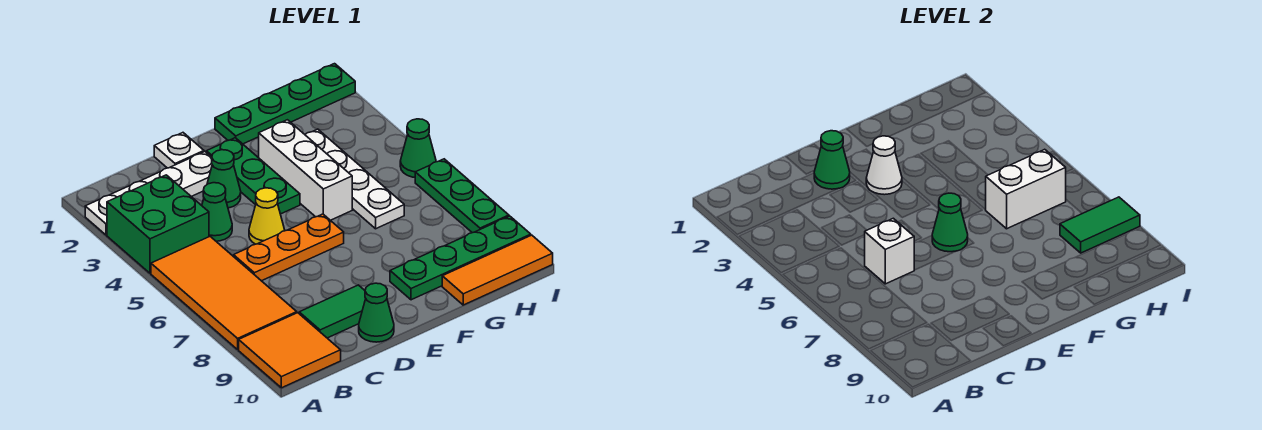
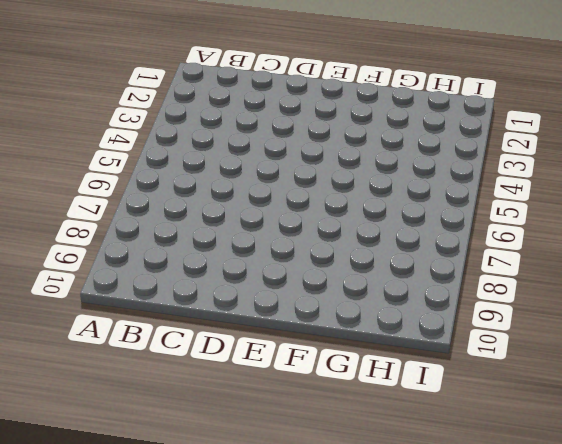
none -> white 1x4 plate [85,152,212,235]
none -> green 2x2 brick [107,175,209,273]
none -> orange 2x4 tile [151,237,297,349]

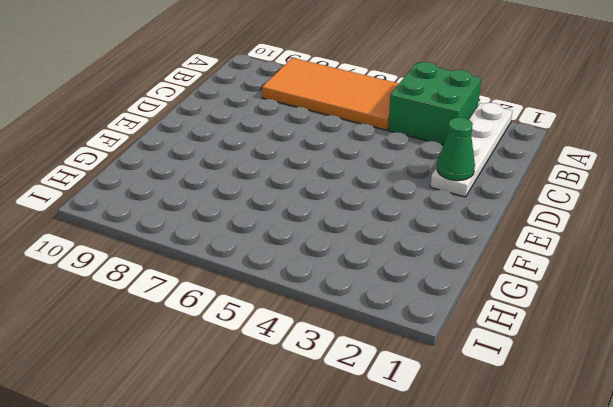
none -> orange 2x2 tile [239,313,341,388]
none -> green 1x1 cone [202,183,232,241]
none -> orange 1x3 plate [234,214,344,281]

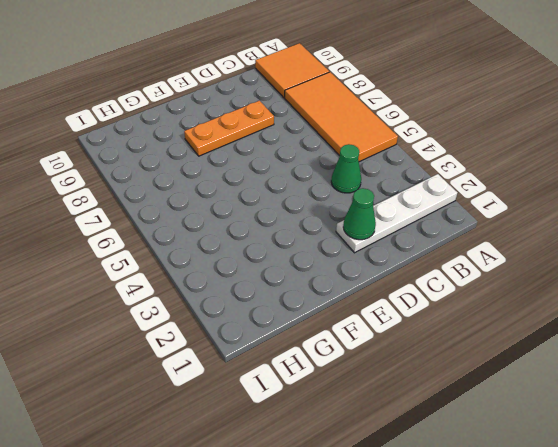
orange 1x3 plate [184,101,274,156] -> orange 1x3 plate moved to [234,214,344,281]
none -> green 2x2 brick [107,175,209,273]
none -> green 1x2 tile [299,285,366,338]
none -> white 1x1 plate [154,133,204,168]

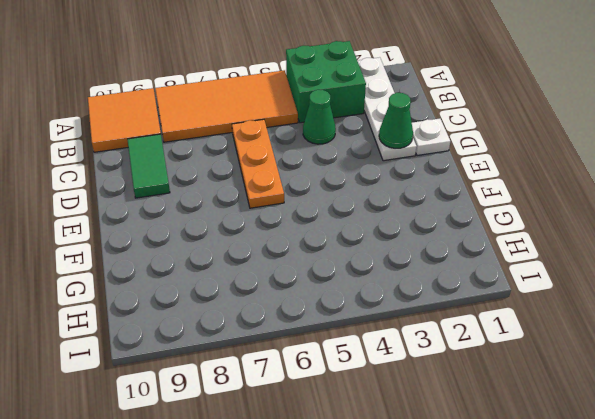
none -> green 1x1 cone [207,150,241,208]
none -> yellow 1x1 cone [249,188,285,244]
none -> green 1x1 cone [359,283,394,342]

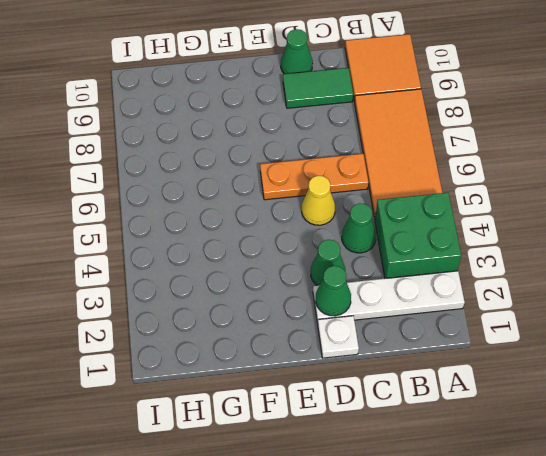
none -> green 1x3 plate [206,138,300,214]
none -> green 1x4 plate [215,64,355,144]
none -> white 1x3 brick [258,120,352,220]

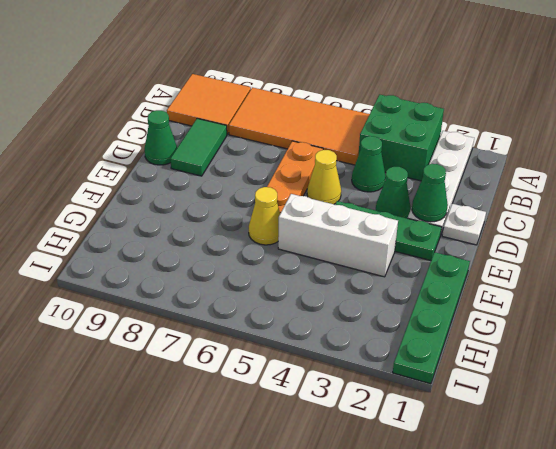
yellow 1x1 cone [249,187,280,245] -> none
none -> green 1x4 plate [390,216,531,300]
none -> white 1x4 plate [305,129,404,229]
none -> orange 1x3 tile [442,235,553,305]

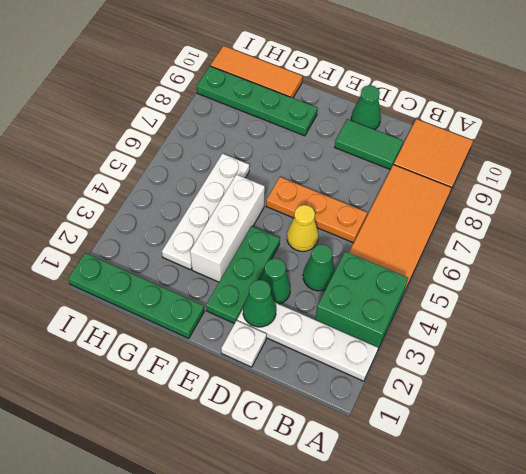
none -> green 1x1 cone [400,119,436,177]
none -> green 1x3 plate [415,159,509,233]
none -> white 1x1 brick [865,218,914,284]

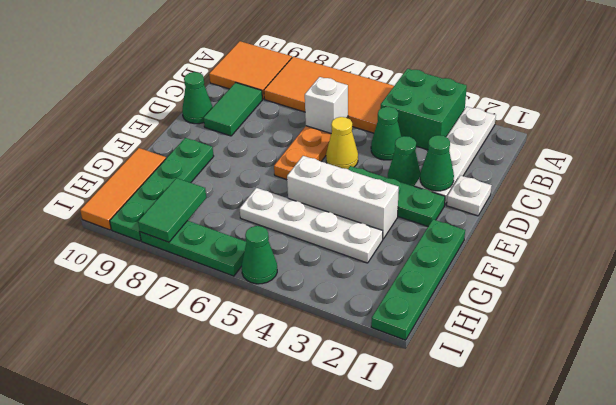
none -> white 1x1 cone [866,136,902,195]
none -> green 1x1 cone [932,193,968,252]
none -> white 1x2 brick [986,149,1066,229]

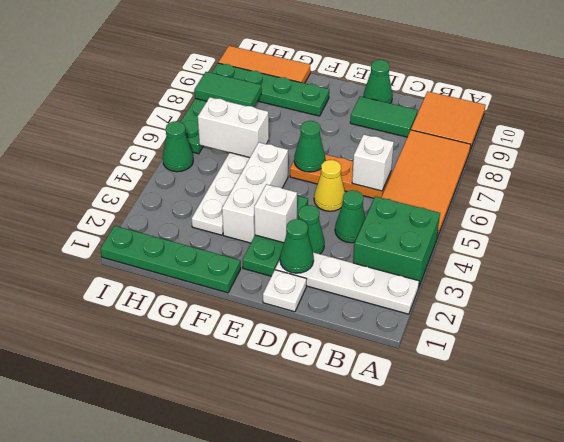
white 1x1 brick [254,184,297,243] -> white 1x1 cone [866,136,902,195]

